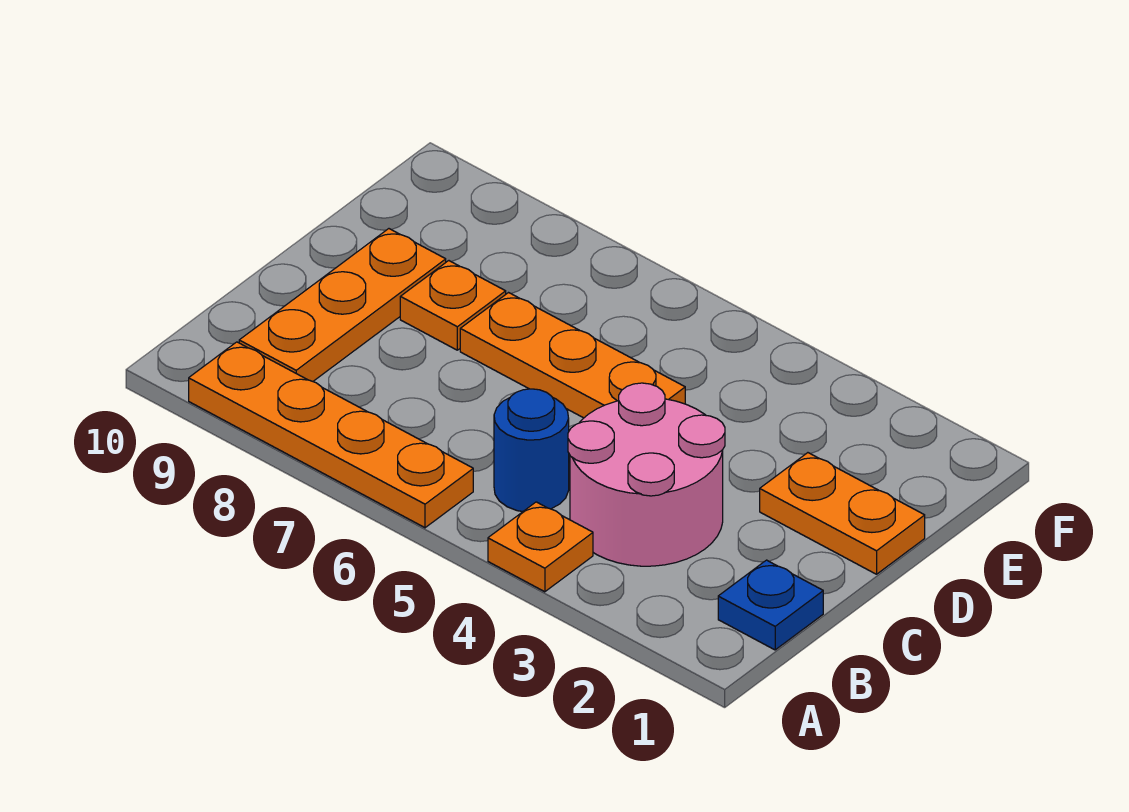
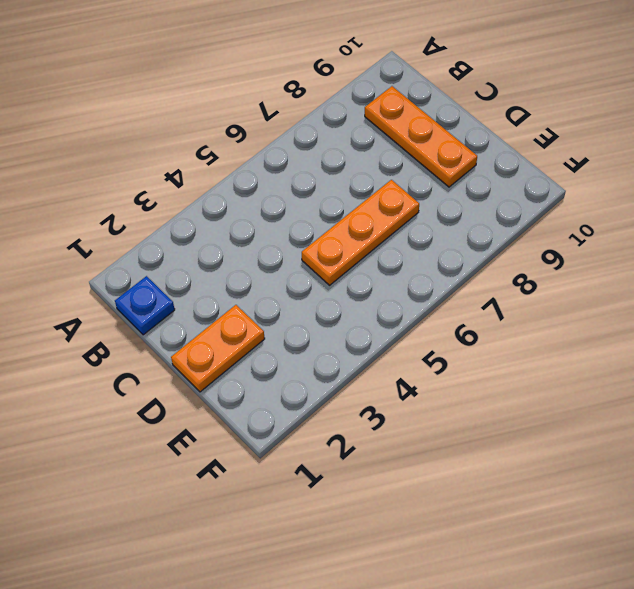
none -> orange 1x1 plate [488,502,593,592]
none -> orange 1x4 plate [189,342,473,528]

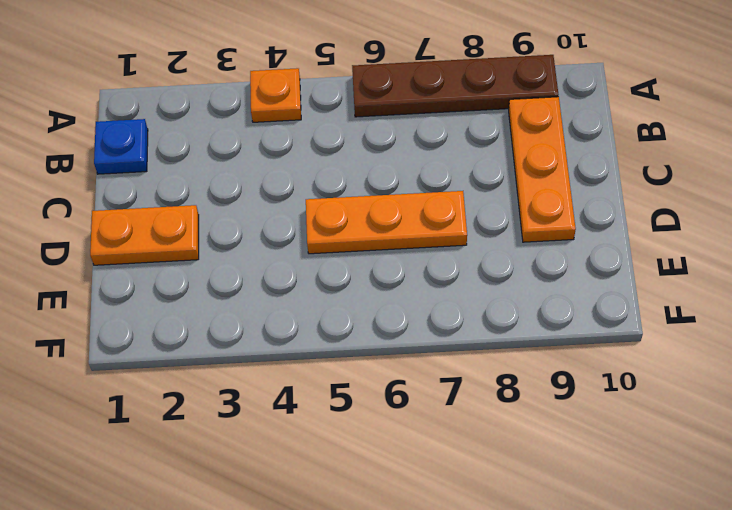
brown 1x4 plate [352,55,558,117] -> orange 1x4 plate [189,342,473,528]
none -> pink 2x2 round brick [568,383,725,566]
none -> blue 1x1 round brick [494,389,569,511]

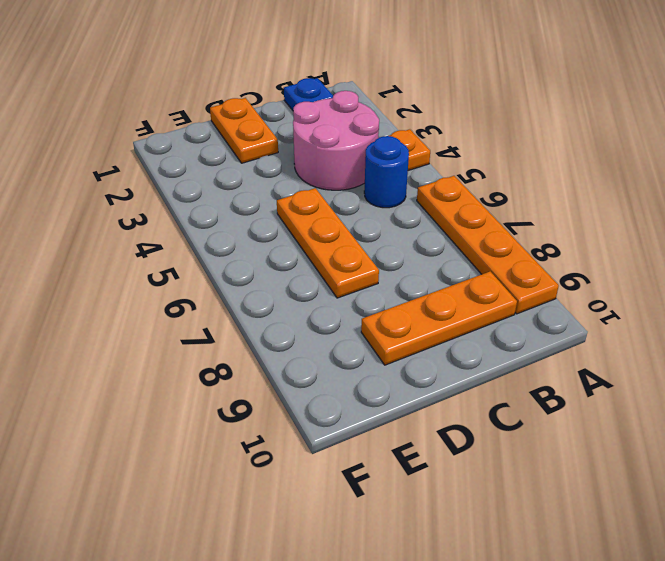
none -> orange 1x1 plate [400,261,506,350]

